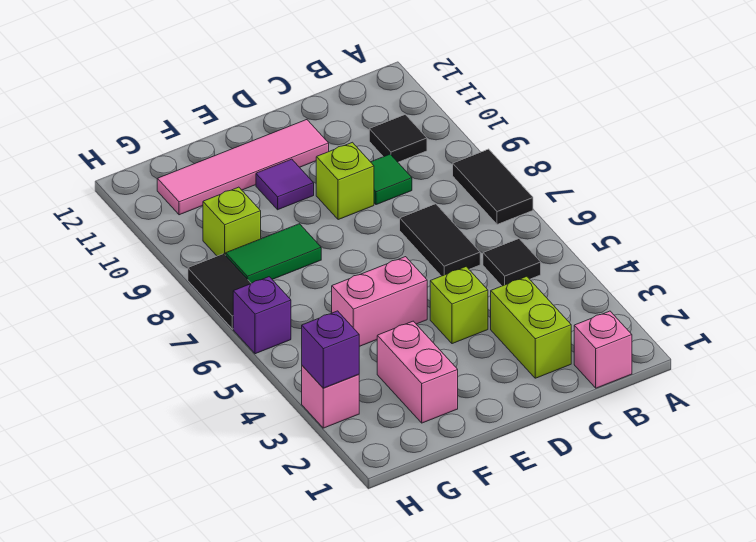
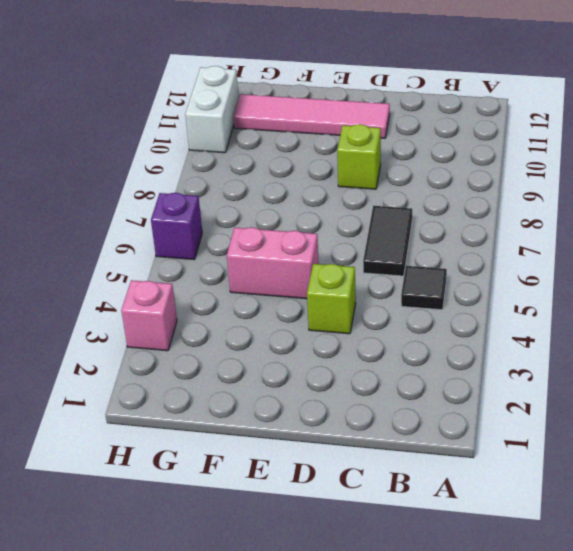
white 1x2 brick [185,66,239,153] -> none
none -> black 1x2 tile [453,149,533,224]
none -> pink 1x1 brick [574,311,632,388]
none -> black 1x1 tile [369,115,427,162]

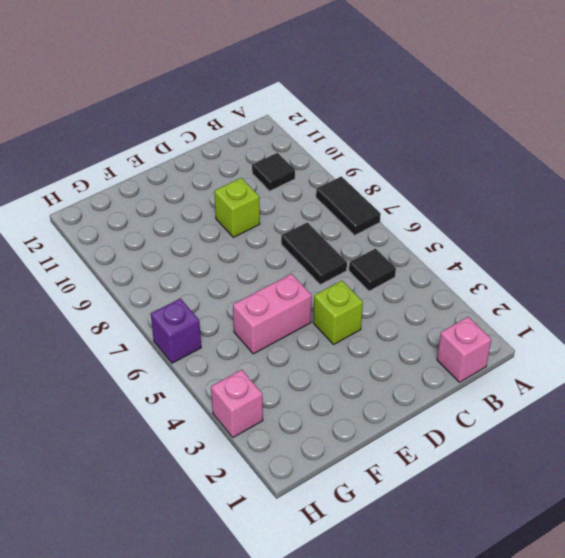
none -> lime 1x2 brick [491,276,571,378]
none -> green 1x1 tile [371,154,412,205]
none -> pink 1x4 tile [157,120,329,215]

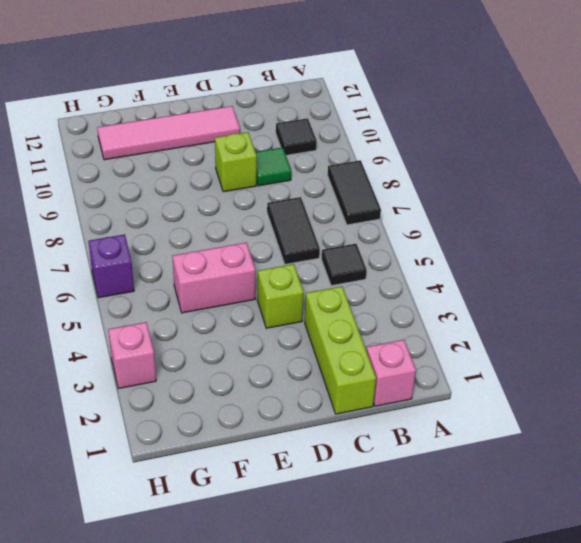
lime 1x3 brick [305,286,376,414] -> lime 1x2 brick [491,276,571,378]
none -> purple 1x1 tile [256,159,314,210]
none -> pink 1x2 brick [377,321,458,423]
none -> green 1x2 tile [226,224,321,284]

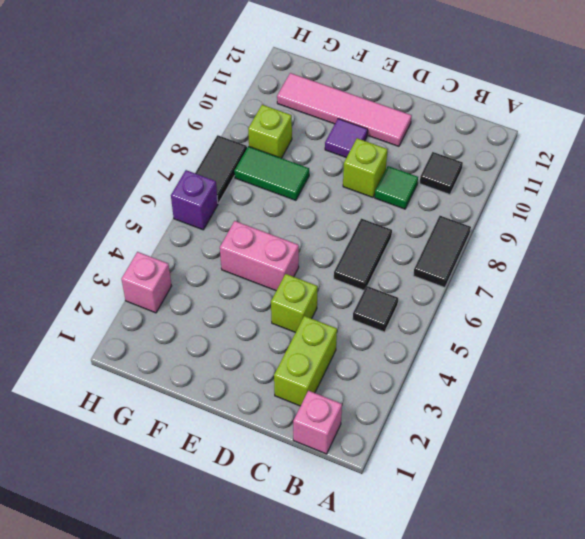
none -> pink 1x2 brick [377,321,458,423]
none -> purple 1x1 brick [302,311,359,388]

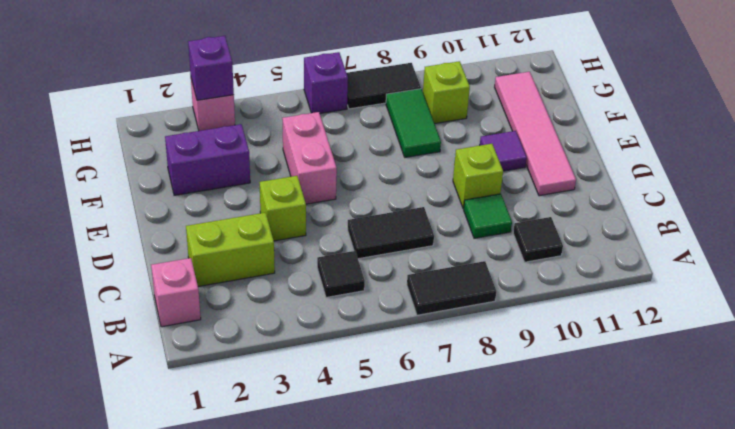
purple 1x2 brick [165,124,250,195] -> pink 1x2 brick [377,321,458,423]

